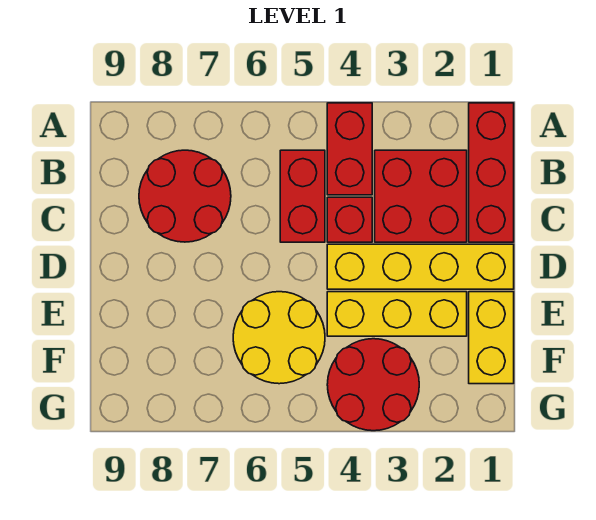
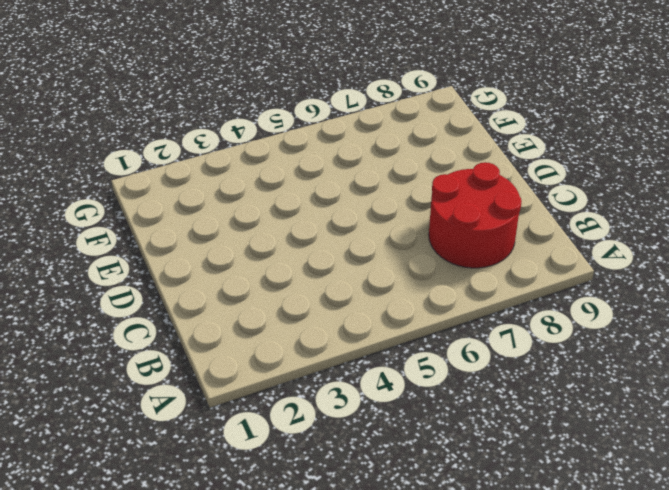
none -> red 1x3 brick [469,103,514,242]
none -> red 1x2 brick [327,103,372,195]

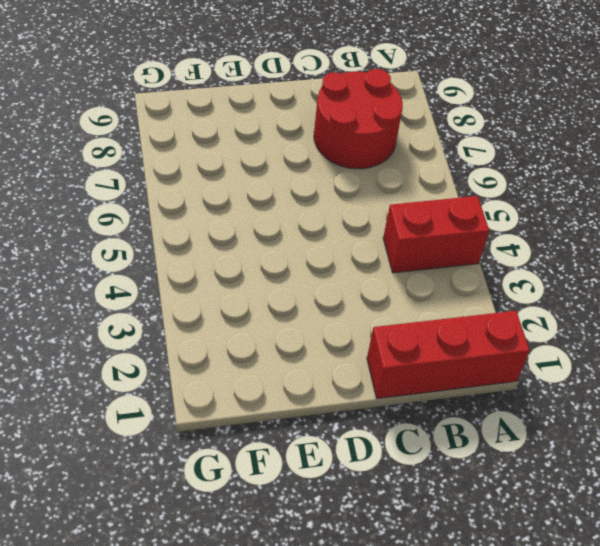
none -> red 2x2 brick [375,150,467,242]
none -> red 1x2 brick [280,150,325,242]

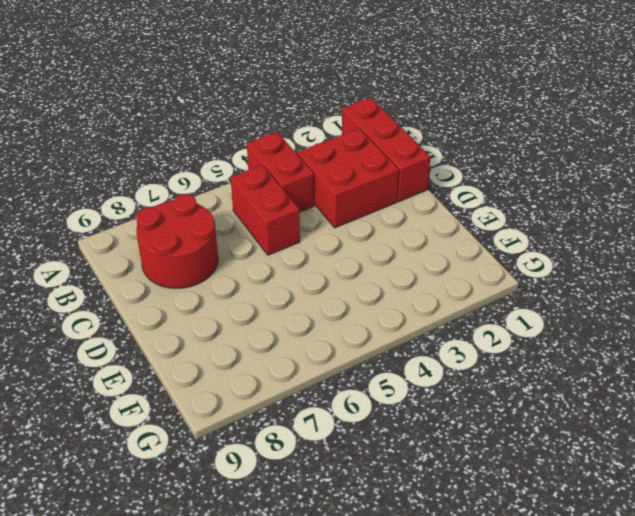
none -> red 1x1 brick [327,197,372,242]
none -> yellow 1x4 brick [327,244,514,289]

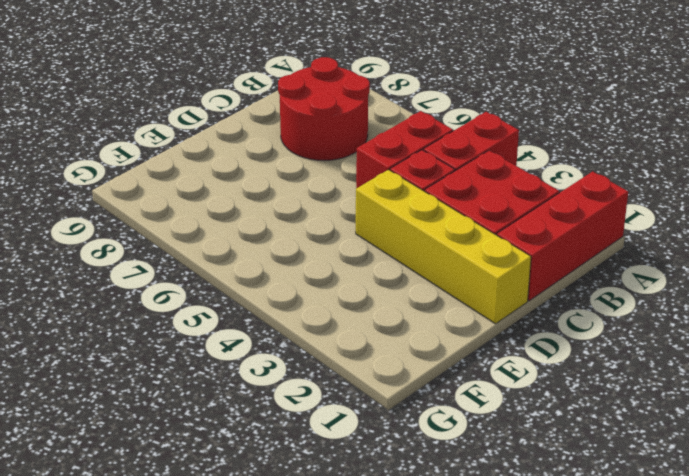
none -> yellow 1x2 brick [469,292,514,384]
none -> yellow 1x3 brick [327,292,467,336]

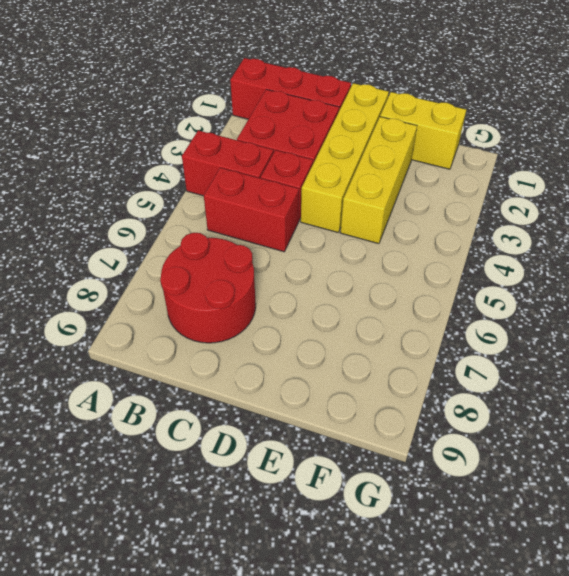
none -> yellow 2x2 round brick [233,292,325,384]
none -> red 2x2 round brick [327,339,419,431]

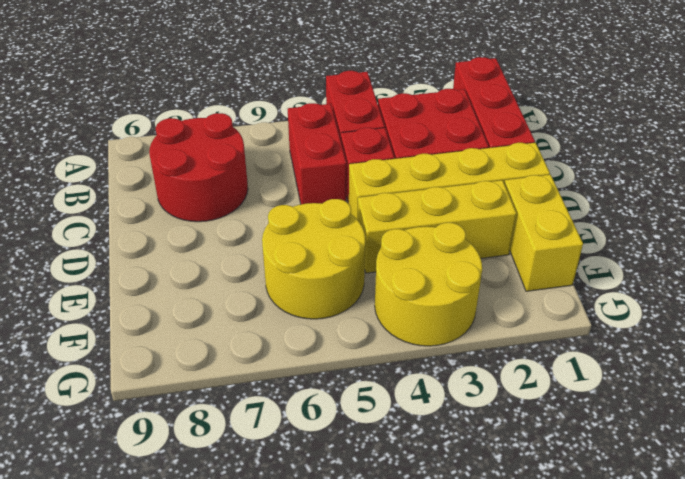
yellow 2x2 round brick [375,223,482,346] -> red 2x2 round brick [327,339,419,431]

